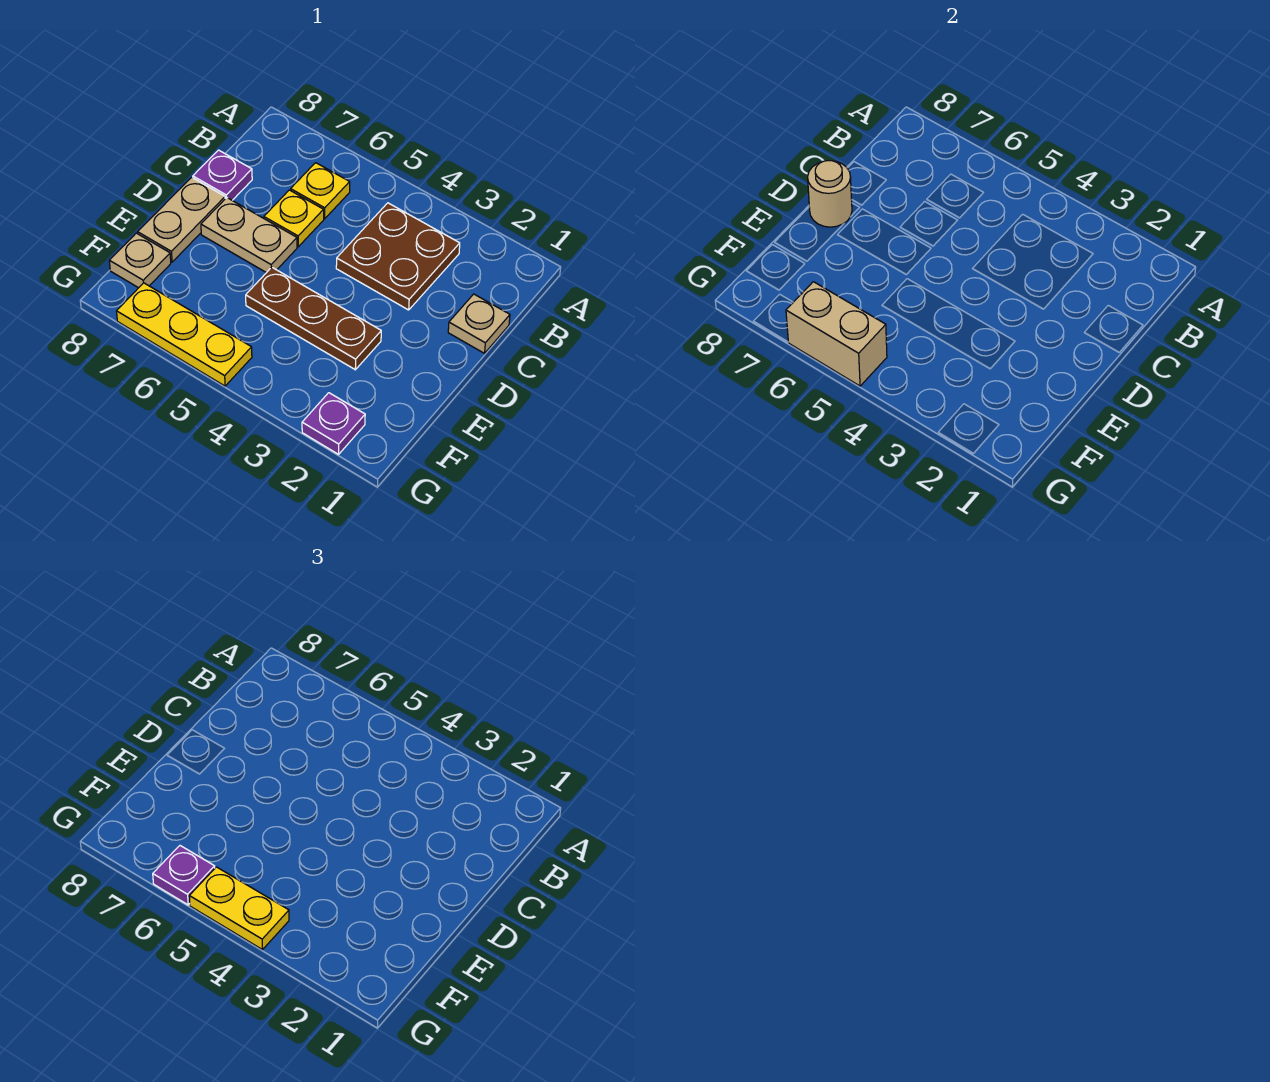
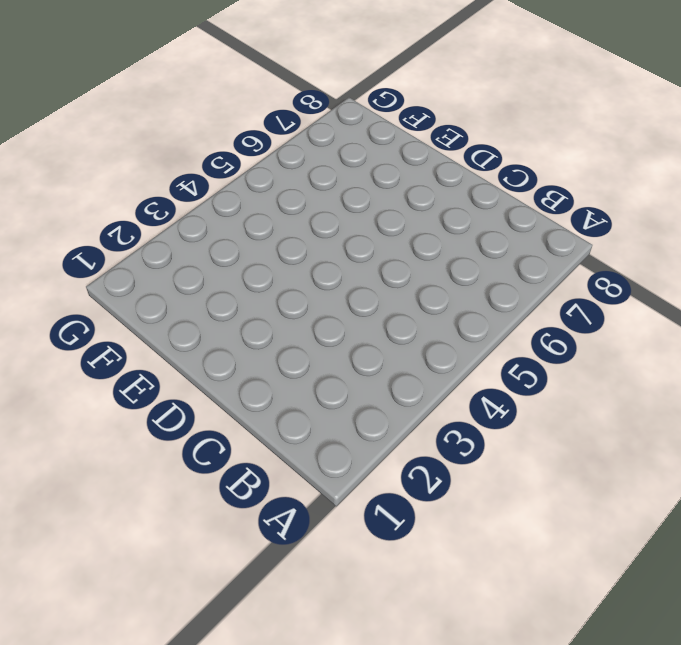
none -> brown 2x2 plate [336,203,460,310]
none -> yellow 1x1 plate [291,163,350,219]
none -> tan 1x1 plate [448,294,510,353]

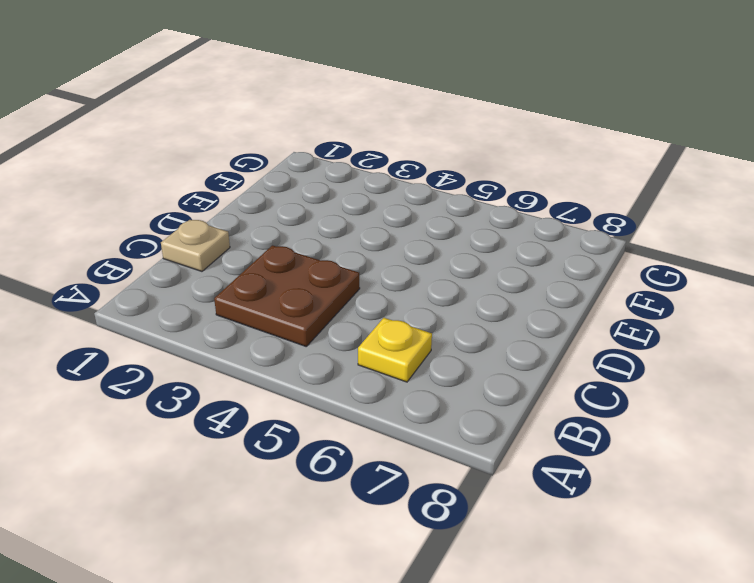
none -> yellow 1x1 plate [264,190,324,247]
none -> purple 1x1 plate [193,150,252,200]
none -> tan 1x2 plate [201,198,297,273]

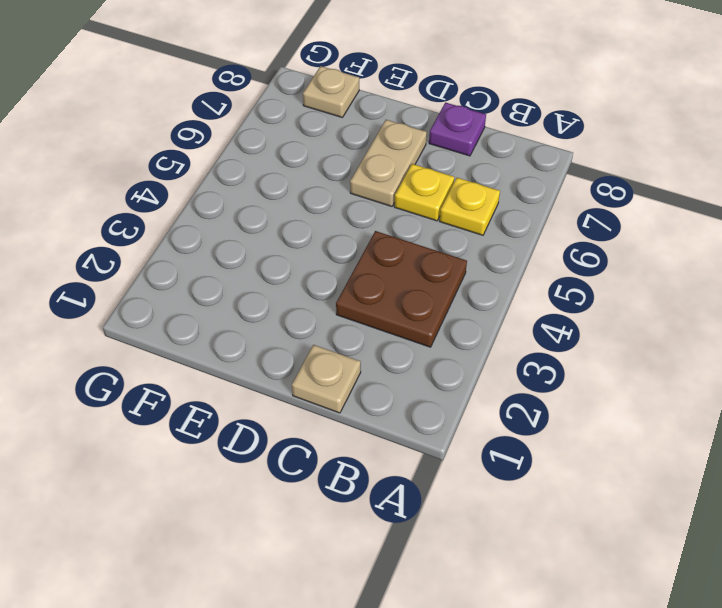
none -> tan 1x2 plate [138,177,225,262]
none -> brown 1x3 plate [246,267,381,370]
none -> purple 1x1 plate [302,393,365,454]

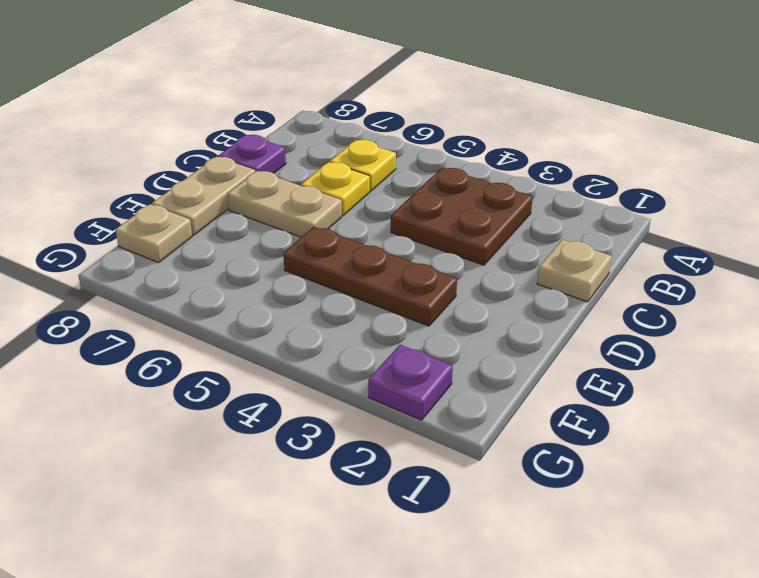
none -> yellow 1x3 plate [117,283,252,386]
none -> tan 1x1 round brick [808,161,852,227]
none -> tan 1x2 brick [786,282,887,386]

